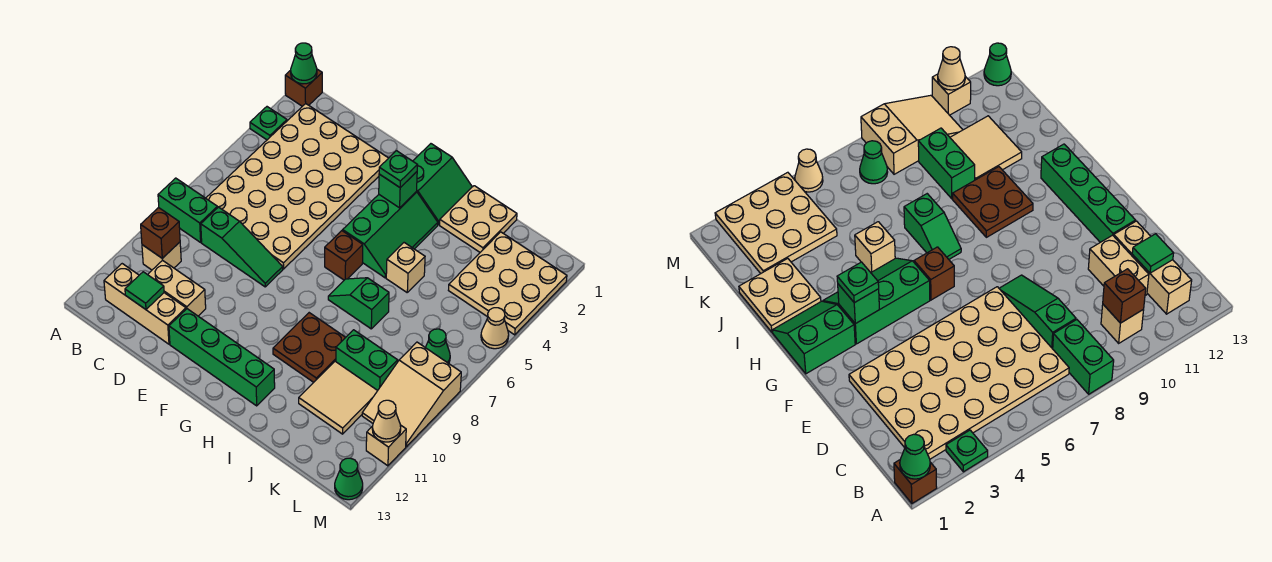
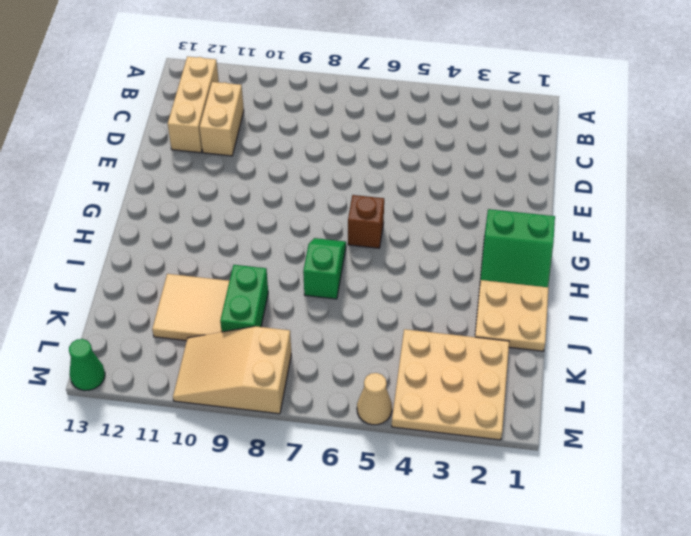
none -> brown 1x1 brick [285,69,322,106]
none -> green 1x1 plate [250,107,287,140]
none -> green 1x2 brick [158,178,217,242]
none -> tan 4x6 plate [206,104,388,269]

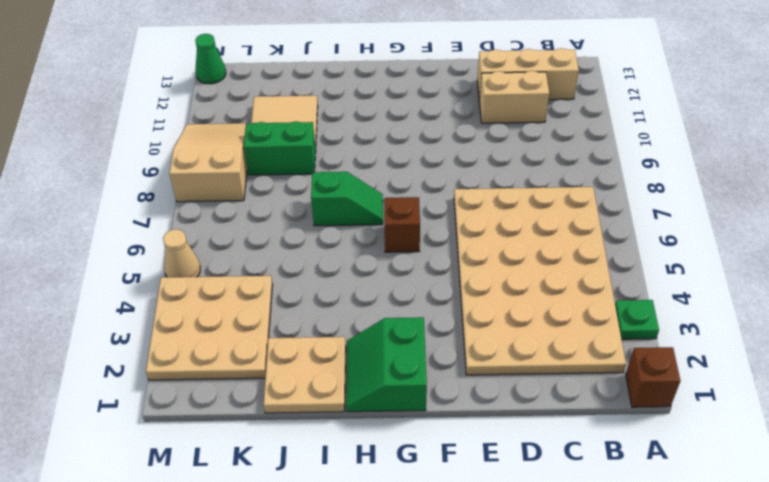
none -> green 1x2 brick [158,178,217,242]
none -> tan 1x1 brick [142,242,181,270]
none -> green 1x3 slope [201,207,283,287]
none -> green 1x4 brick [169,309,275,406]

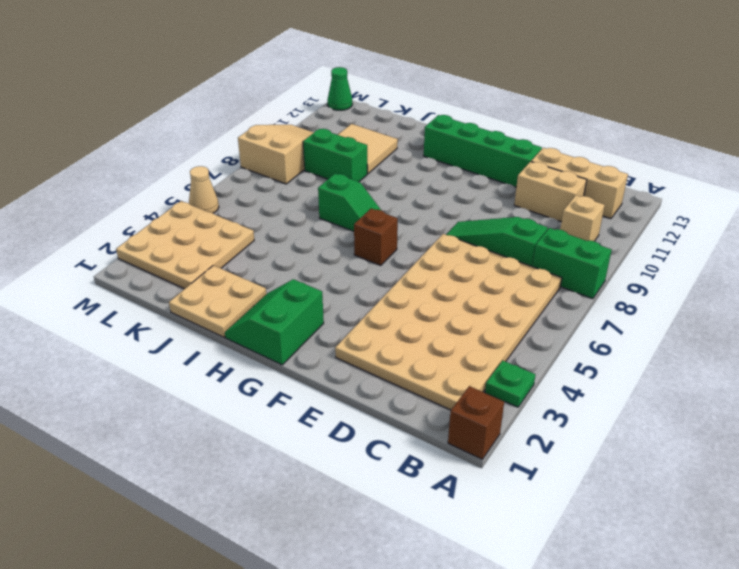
none -> green 2x3 slope [343,192,438,278]
none -> brown 2x2 plate [273,313,346,382]
none -> tan 1x1 brick [386,243,425,292]
none -> green 1x1 cone [425,329,450,363]

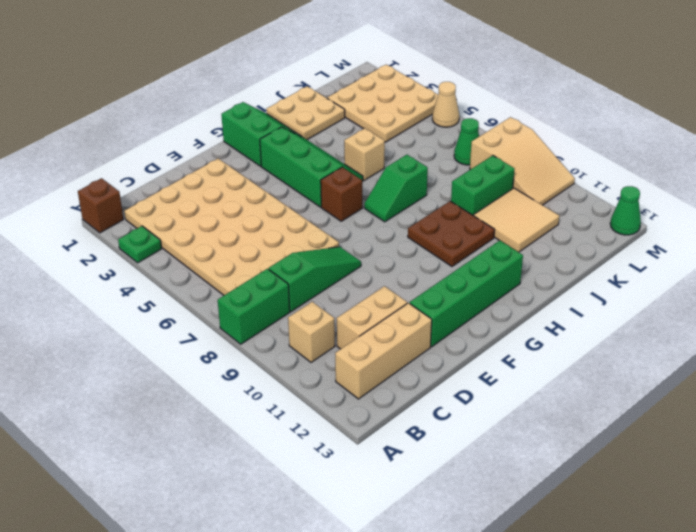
none -> tan 1x1 brick [366,425,406,466]
none -> green 1x1 cone [291,43,317,84]
none -> brown 1x1 brick [141,208,180,258]
none -> green 1x1 tile [125,272,164,309]

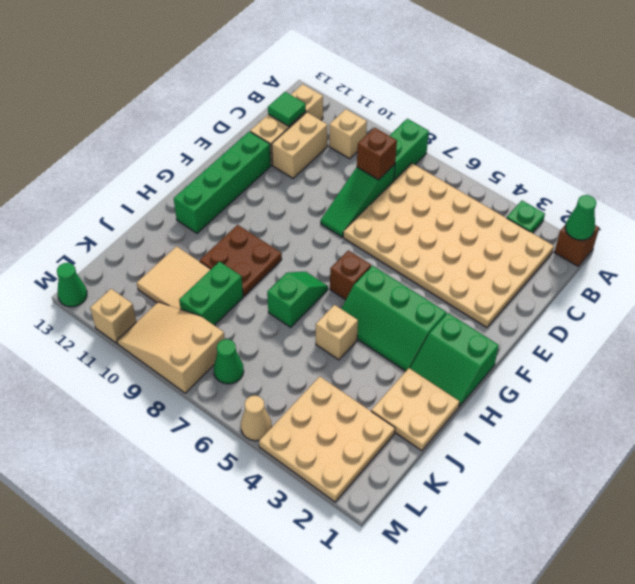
brown 1x1 brick [357,128,397,180] -> brown 1x1 brick moved to [141,208,180,258]
none -> green 1x1 brick [379,172,417,208]
none -> tan 1x1 cone [372,400,401,442]
none -> green 1x1 plate [379,151,417,188]

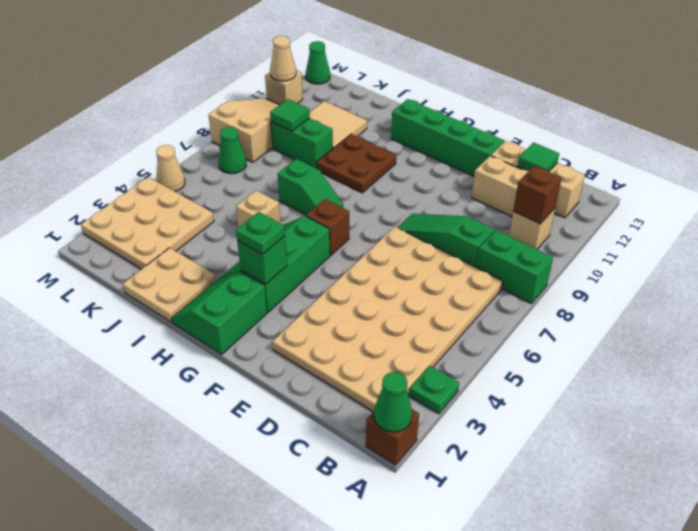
green 1x1 tile [270,99,310,131] -> none

